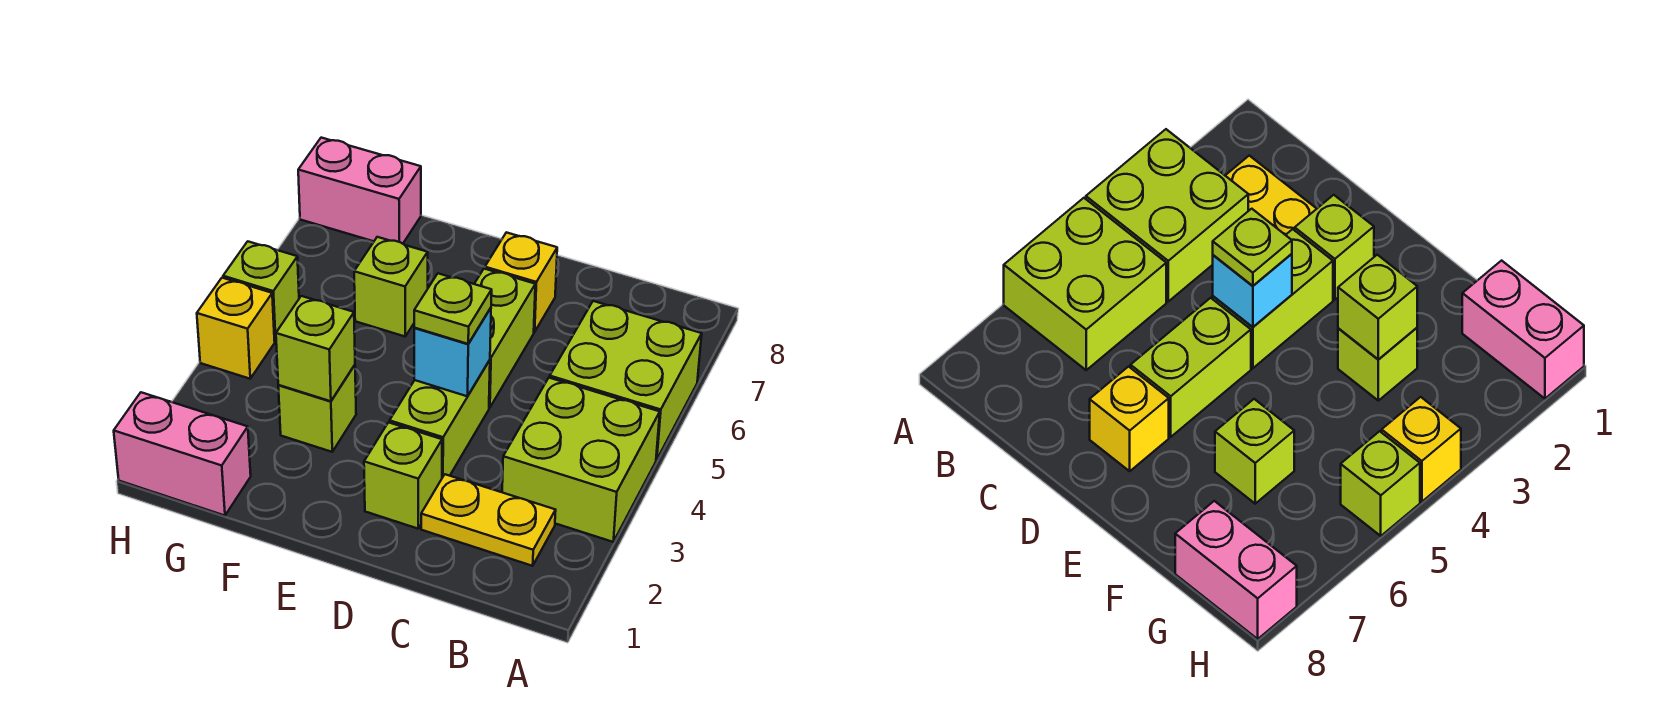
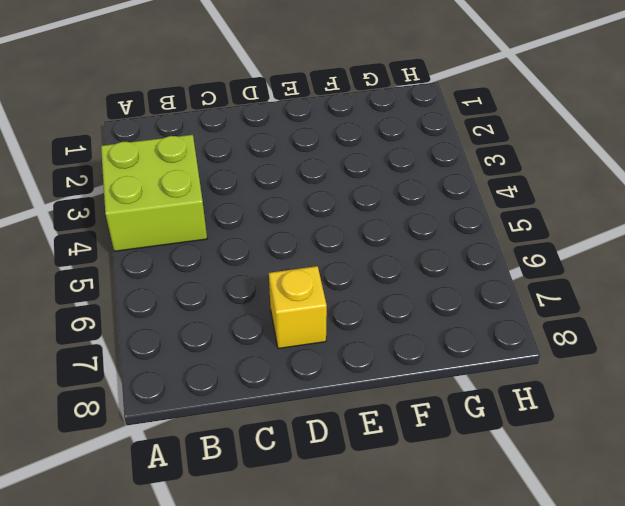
none -> lime 2x2 brick [550,301,702,460]
none -> yellow 1x2 plate [421,474,556,566]
none -> lime 1x1 brick [364,423,442,529]

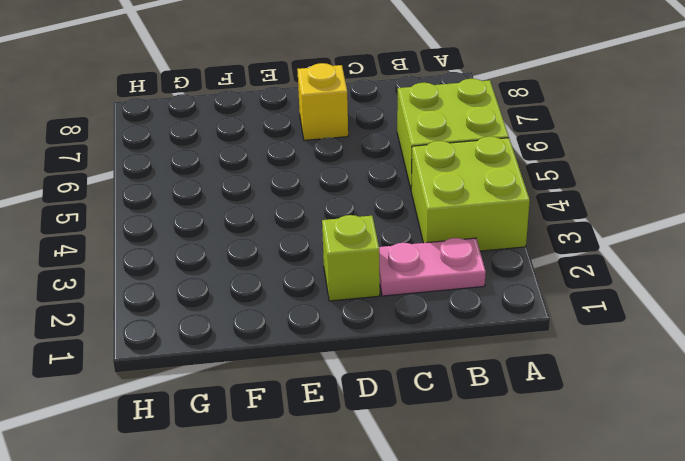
pink 1x2 plate [379,238,486,296] -> yellow 1x2 plate [421,474,556,566]
none -> lime 1x2 brick [390,360,490,478]
none -> lime 1x2 brick [475,269,535,408]
none -> lime 1x1 brick [278,365,356,452]

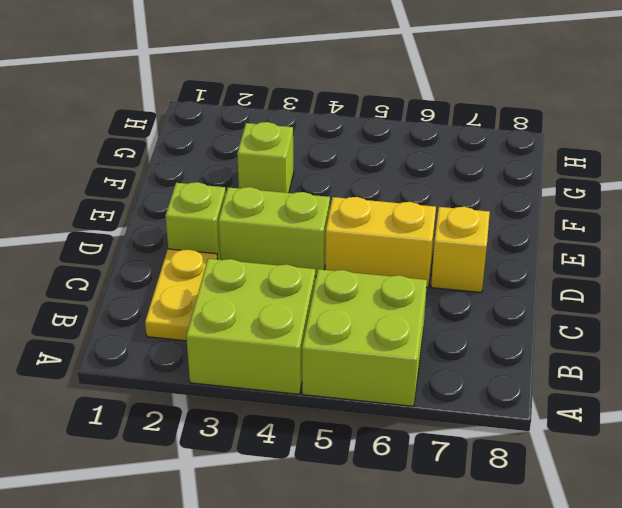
yellow 1x2 brick [325,197,436,287] -> lime 1x2 brick [475,269,535,408]
none -> lime 1x1 brick [354,237,428,336]
none -> pink 1x2 brick [114,392,251,516]
none -> pink 1x2 brick [298,138,421,244]

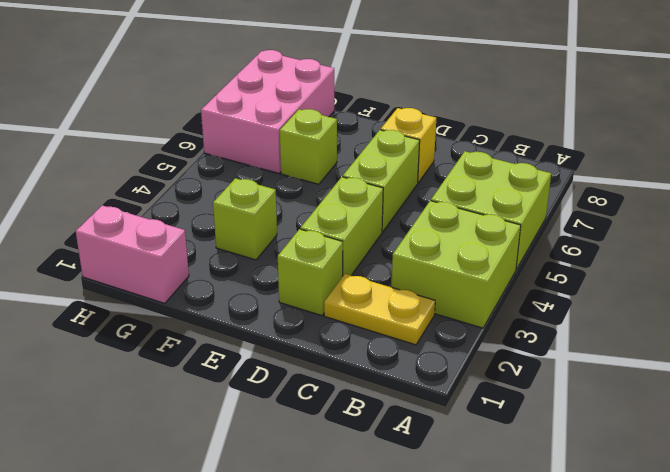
pink 2x3 brick [201,50,334,173] -> pink 1x2 brick [298,138,421,244]
none -> yellow 1x1 brick [197,278,275,379]
none -> lime 1x1 brick [223,241,299,341]
none -> cyan 1x1 brick [414,308,491,396]

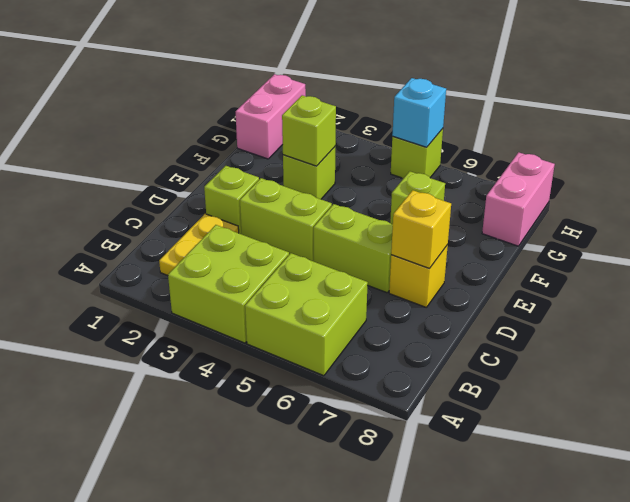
yellow 1x1 brick [391,190,451,268] -> yellow 1x1 brick moved to [197,278,275,379]
cyan 1x1 brick [392,78,446,147] -> cyan 1x1 brick moved to [414,308,491,396]
none -> lime 1x1 plate [414,273,492,344]

